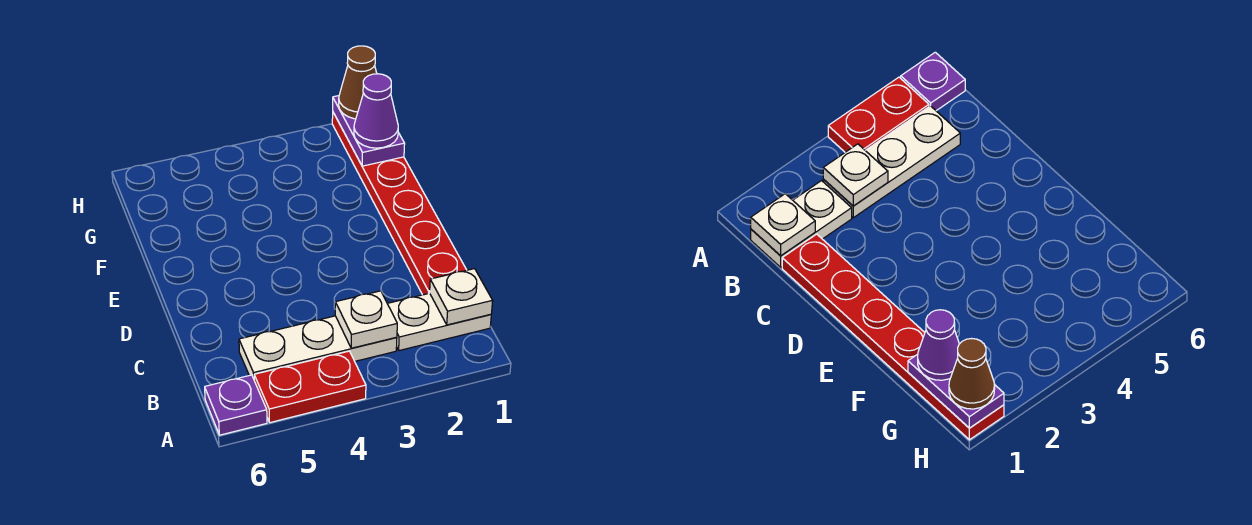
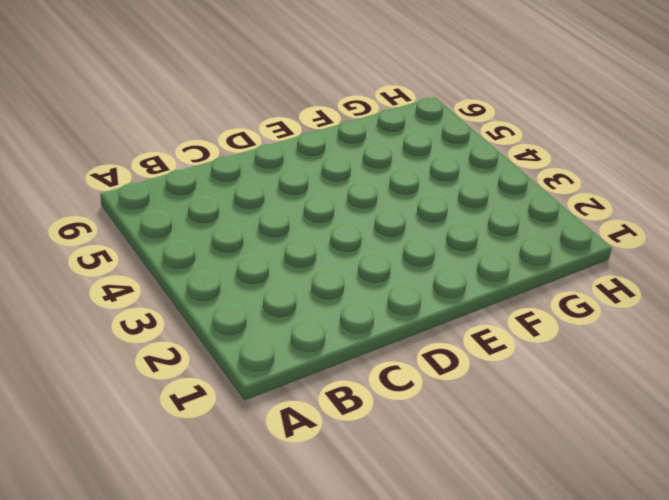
none -> red 1x2 plate [254,351,366,423]
none -> purple 1x1 plate [205,375,267,435]

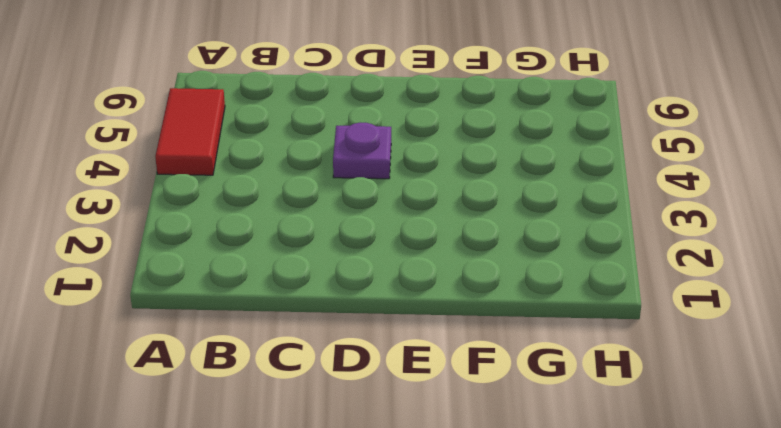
red 1x2 tile [155,88,225,175] -> red 1x2 plate [254,351,366,423]
purple 1x1 plate [333,123,391,179] -> purple 1x1 plate moved to [205,375,267,435]
none -> white 1x2 plate [387,293,491,351]
none -> white 1x3 plate [239,316,397,378]

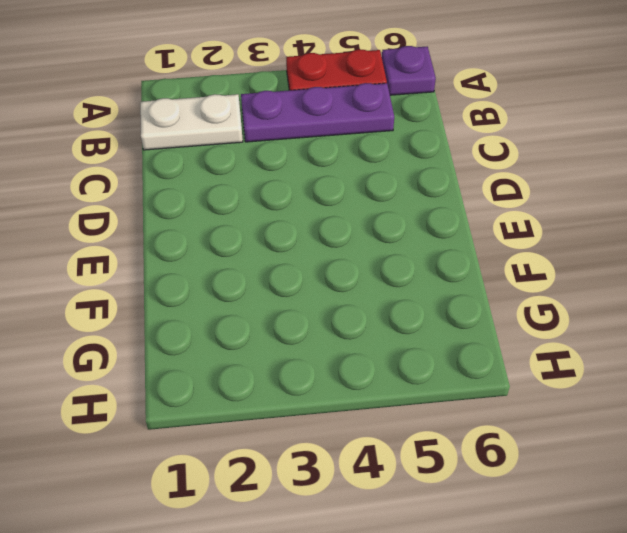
purple 1x3 plate [241,83,394,142] -> white 1x3 plate [239,316,397,378]
none -> red 1x6 plate [332,113,466,295]
none -> white 1x1 plate [430,269,493,325]

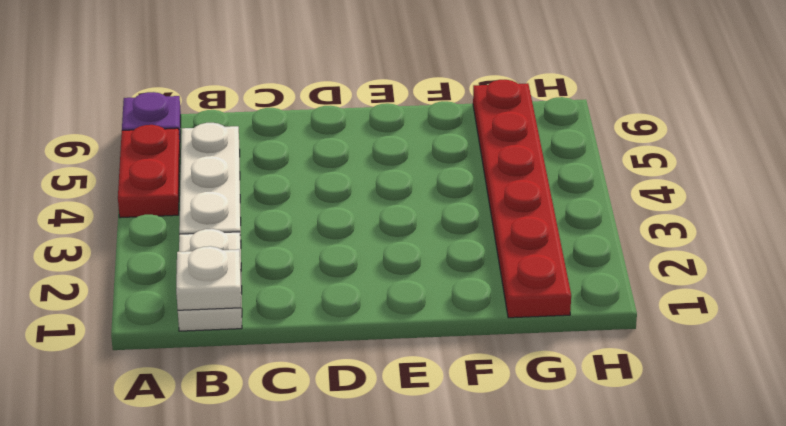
red 1x6 plate [473,80,571,318] -> red 1x6 plate turned to [332,113,466,295]
none -> white 1x1 plate [335,291,397,348]
none -> purple 1x2 plate [333,96,405,166]

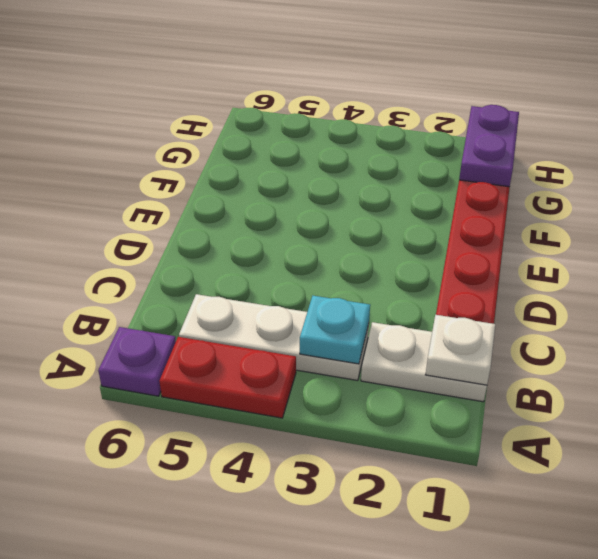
cyan 1x1 plate [300,296,370,364] -> white 1x1 plate [335,291,397,348]
none -> purple 1x1 cone [354,74,398,148]
none -> brown 1x1 cone [339,46,377,119]

